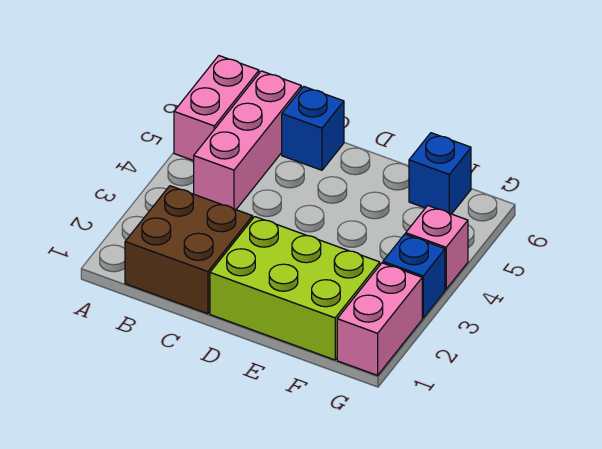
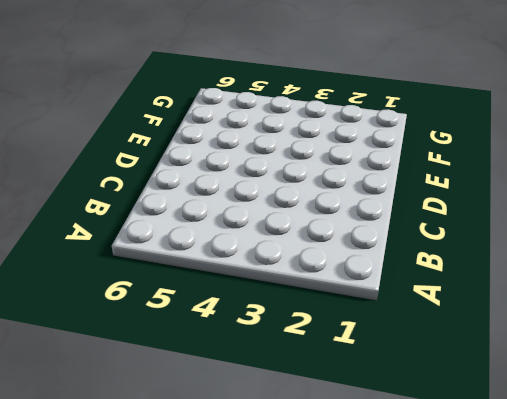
none -> pink 1x2 brick [174,56,259,161]
none -> brown 2x2 brick [125,186,253,314]

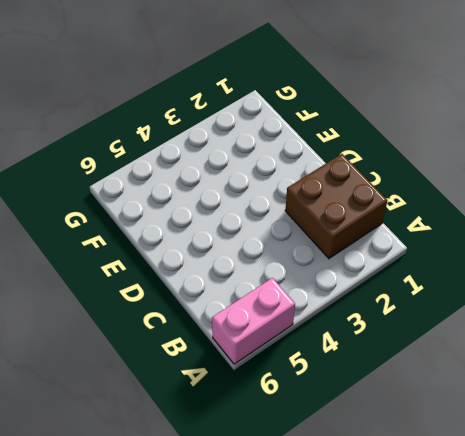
none -> pink 1x3 brick [194,71,301,209]
none -> blue 1x1 brick [282,86,344,170]

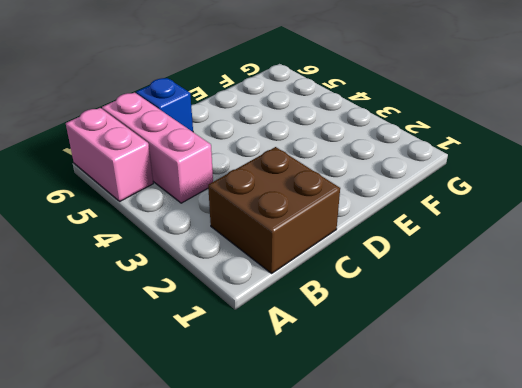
none -> lime 2x3 brick [210,217,380,360]
none -> blue 1x1 brick [409,133,471,214]

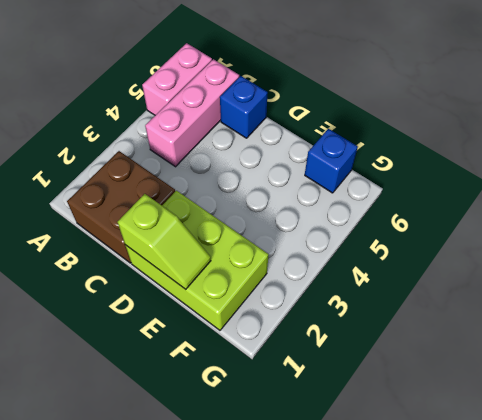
lime 1x2 slope [118,194,211,289] -> none
none -> pink 1x2 brick [337,263,422,375]
none -> blue 1x1 brick [383,234,445,318]

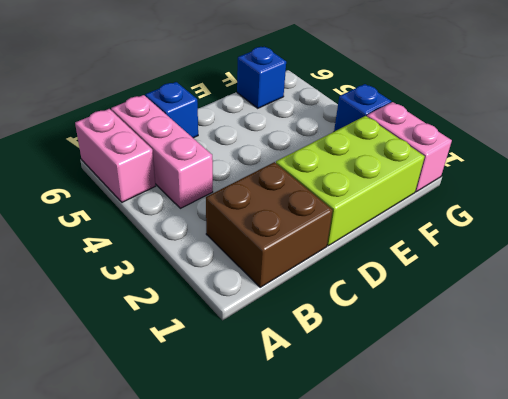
none -> pink 1x1 brick [406,206,468,289]

